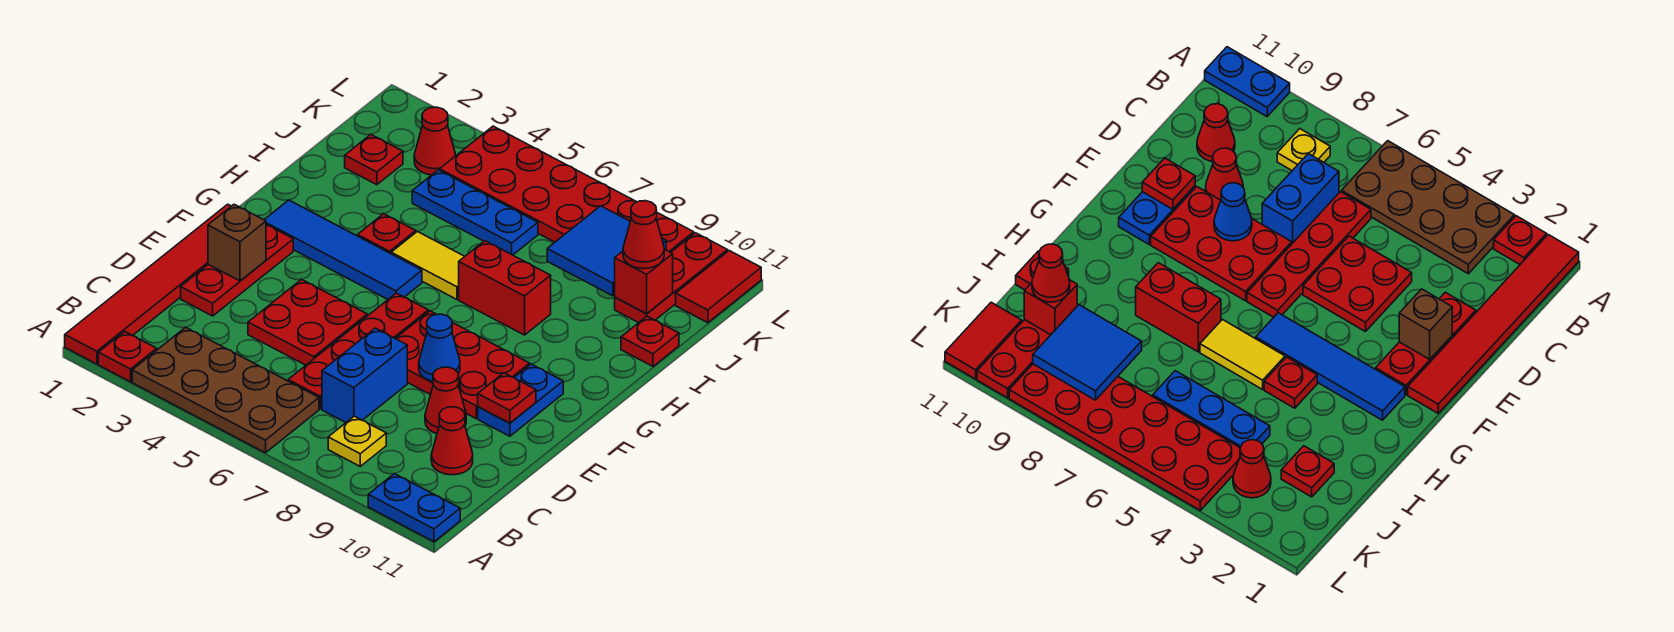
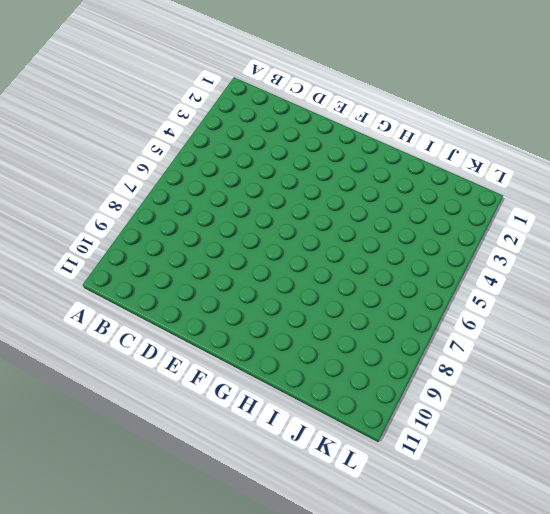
none -> red 1x6 tile [65,204,231,364]
none -> red 1x1 plate [98,332,157,382]
none -> brown 2x4 plate [132,327,319,453]
none -> blue 1x2 plate [368,474,460,542]

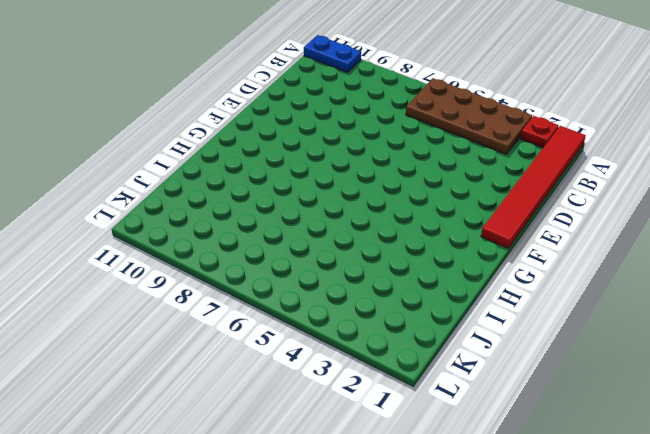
none -> yellow 1x1 plate [328,416,386,466]
none -> red 1x4 plate [288,293,428,409]
none -> blue 1x2 brick [322,328,407,423]
none -> red 1x1 cone [431,407,473,475]

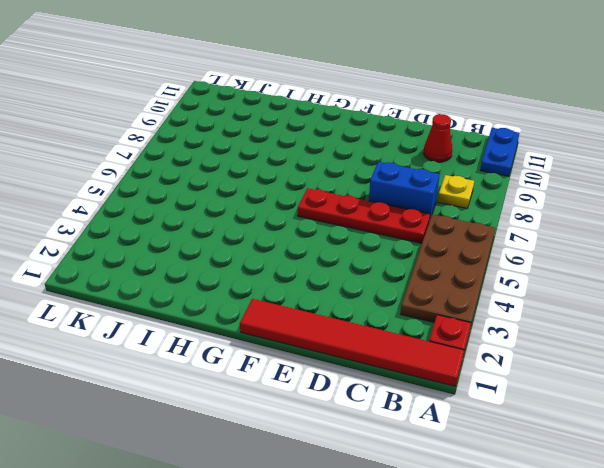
none -> red 1x3 plate [181,225,293,316]
none -> red 2x2 plate [248,279,367,365]
none -> red 1x1 cone [425,367,466,434]
none -> red 2x3 plate [395,311,530,418]

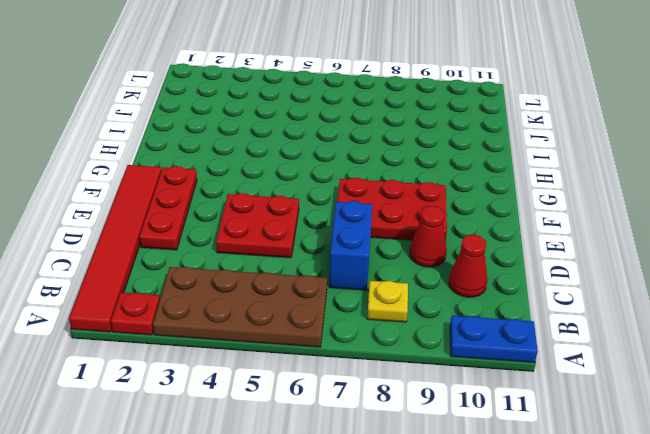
none -> red 1x4 plate [288,293,428,409]
none -> blue 1x2 plate [478,364,563,436]
none -> blue 1x4 tile [264,200,422,299]
none -> red 1x1 plate [358,214,416,254]

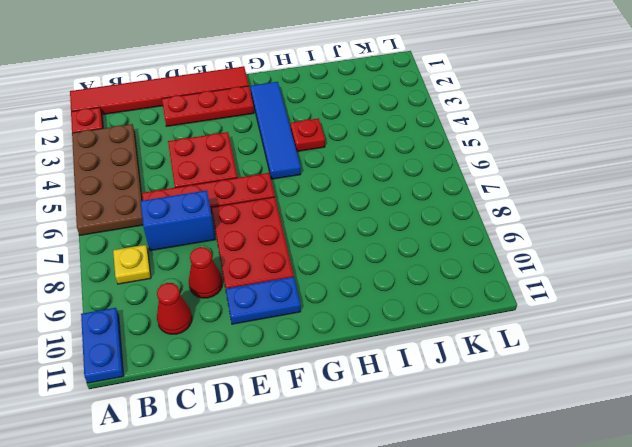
none -> yellow 1x2 tile [391,232,465,299]
none -> red 1x2 brick [459,241,551,335]
none -> red 1x1 plate [621,316,679,366]
none -> red 1x1 plate [345,134,403,185]

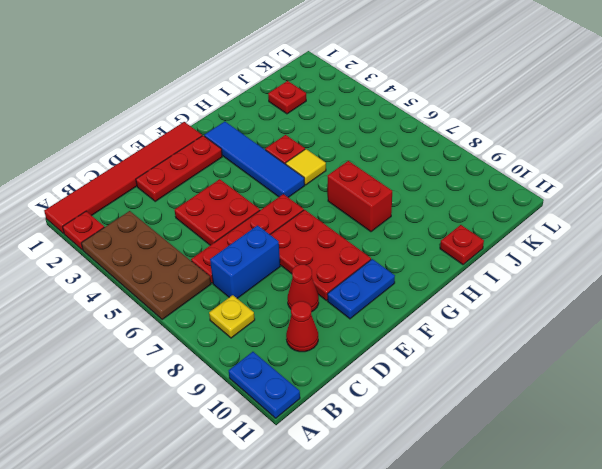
yellow 1x1 tile [286,149,326,185] -> yellow 1x2 tile [391,232,465,299]
none -> blue 1x3 plate [412,170,538,255]
none -> red 1x3 plate [615,233,728,323]
none -> red 1x1 cone [414,107,456,175]
none -> red 2x6 plate [440,126,694,253]

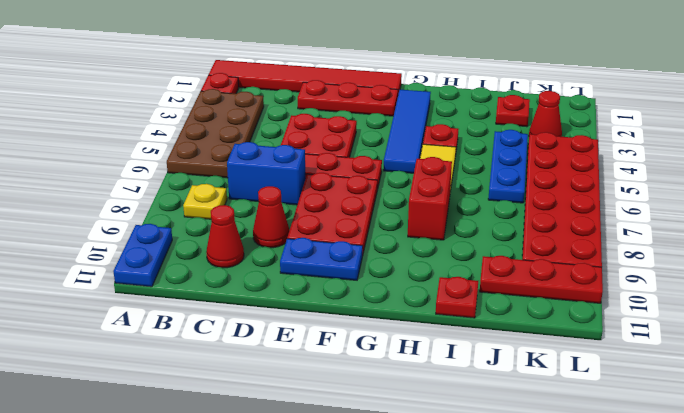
none -> red 1x2 tile [676,251,761,323]
none -> brown 1x1 brick [208,204,266,281]
none -> blue 1x1 cone [419,314,460,381]
none -> red 1x1 plate [478,373,536,423]

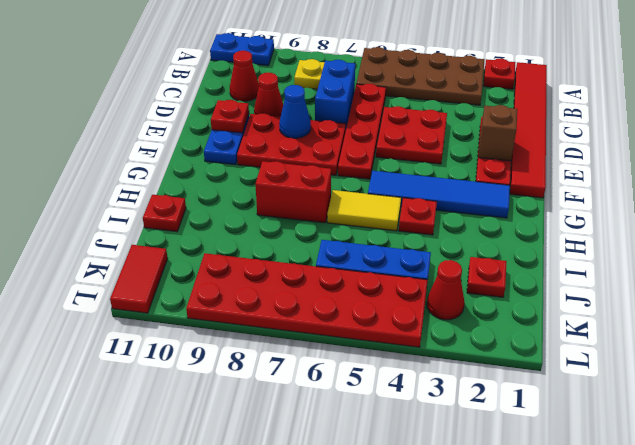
none -> red 1x3 plate [615,233,728,323]
none -> blue 2x2 tile [547,206,666,296]
none -> red 1x1 brick [615,249,673,314]
none -> red 1x1 cone [623,201,664,269]

